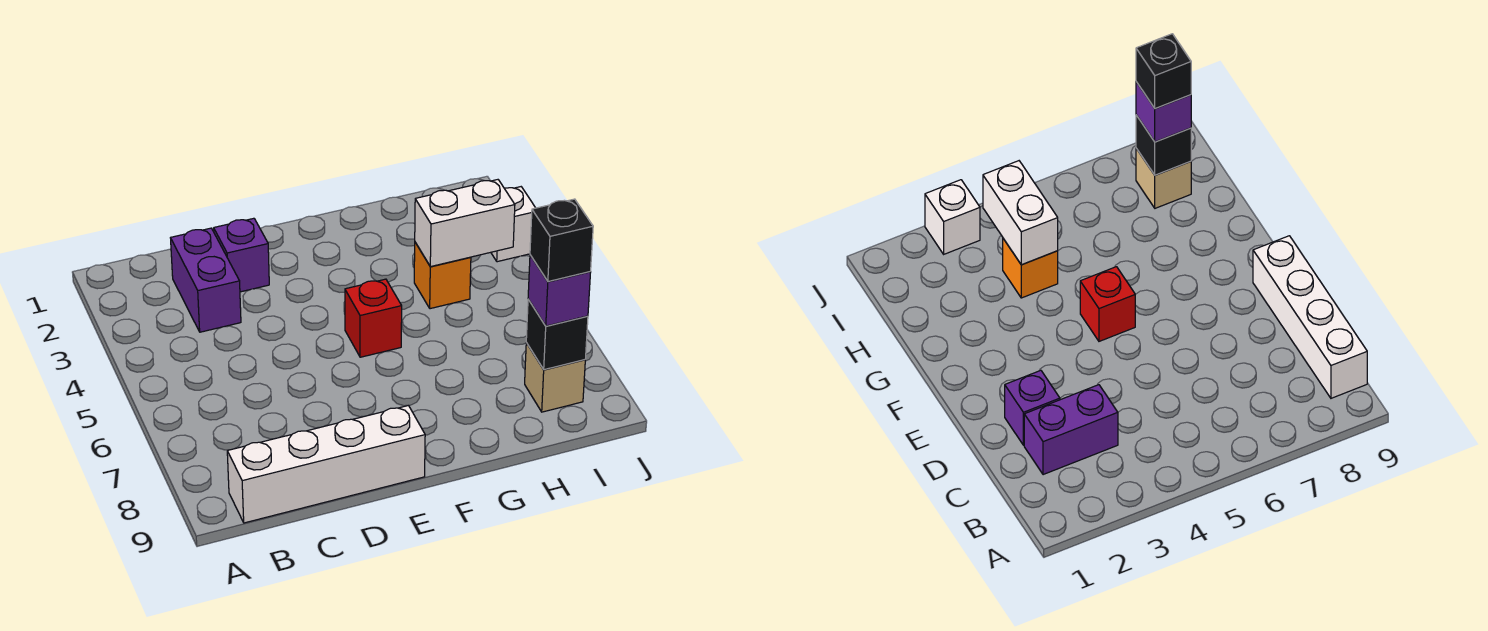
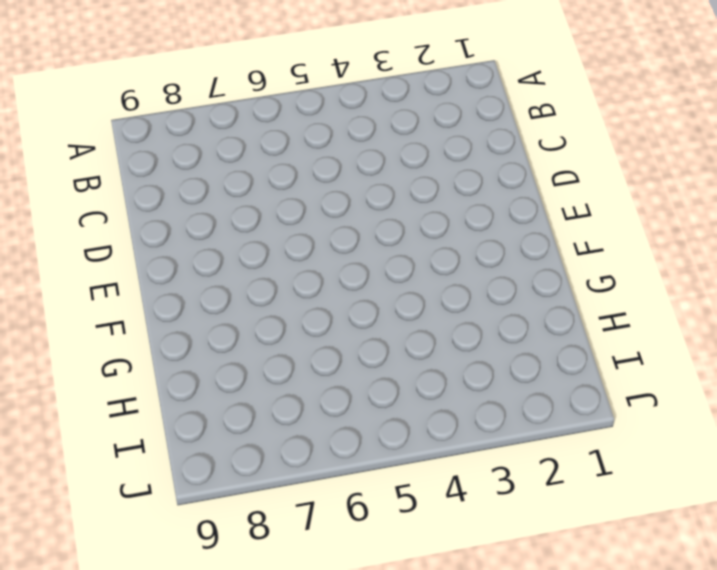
none -> white 1x4 brick [227,405,425,523]
none -> purple 1x2 brick [171,228,241,332]

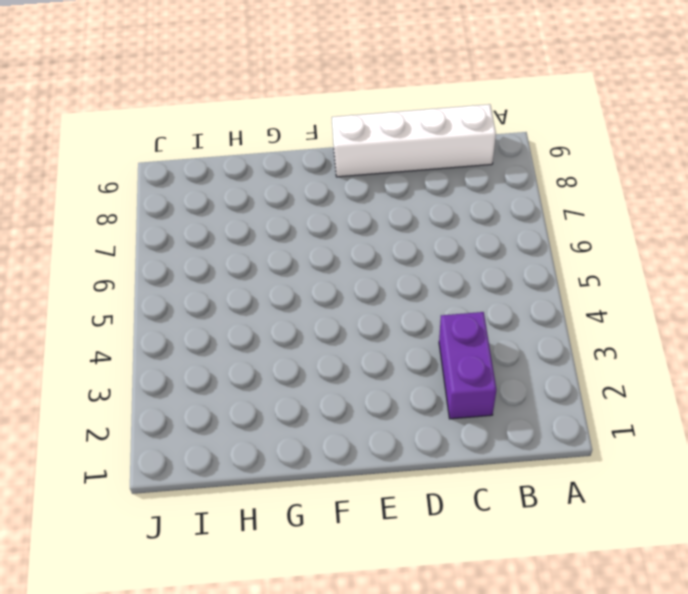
none -> purple 1x1 brick [214,218,269,292]
none -> red 1x1 brick [345,279,402,357]

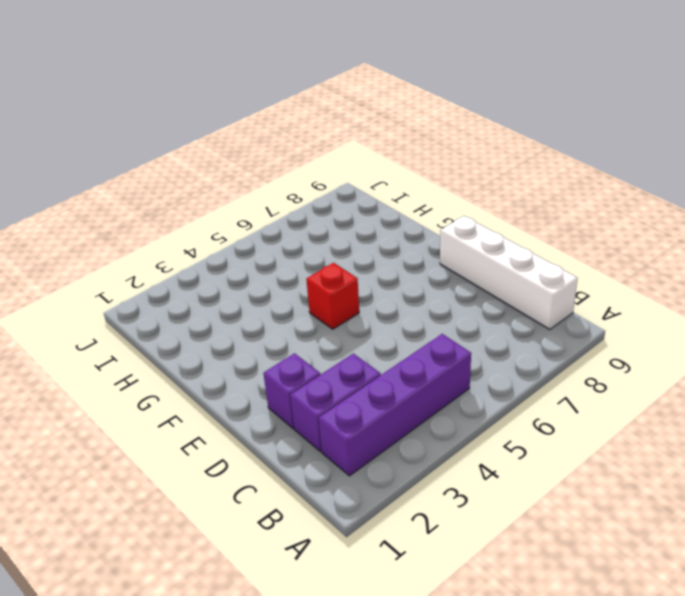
purple 1x4 brick [319,334,471,476] -> none
none -> orange 1x1 brick [414,242,471,309]
none -> tan 1x1 brick [525,343,585,412]

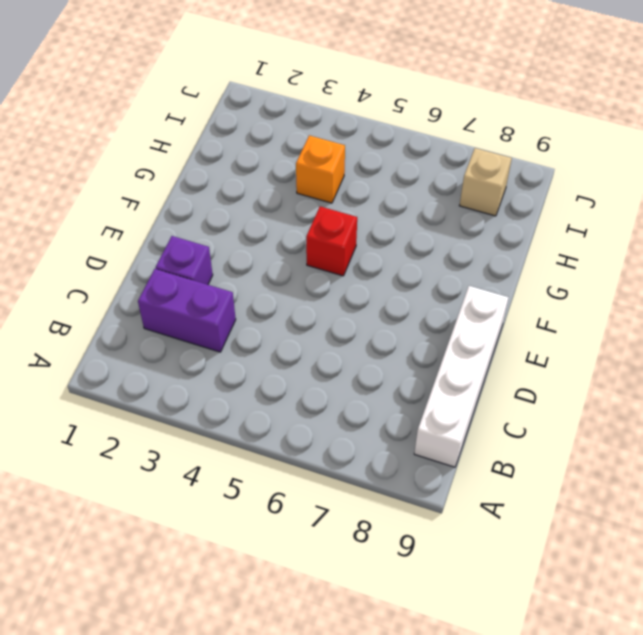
none -> white 1x1 brick [491,187,535,262]
none -> white 1x2 brick [415,180,515,267]

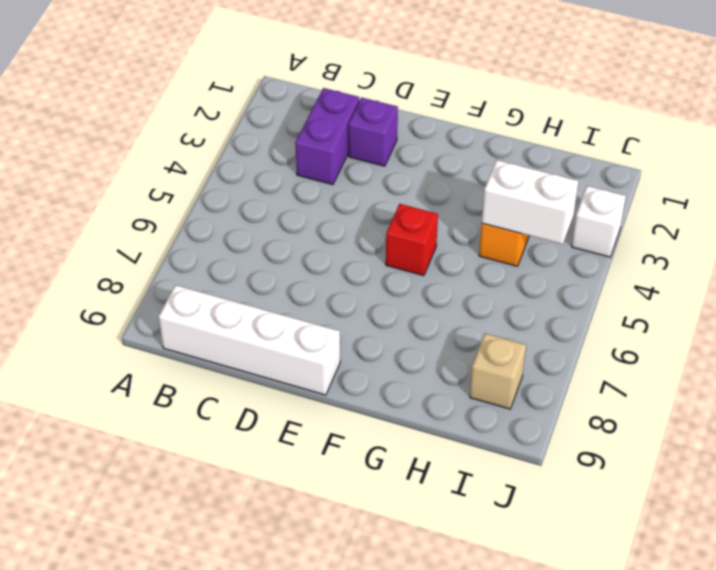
none -> black 1x1 brick [526,299,588,370]
none -> purple 1x1 brick [528,255,591,326]

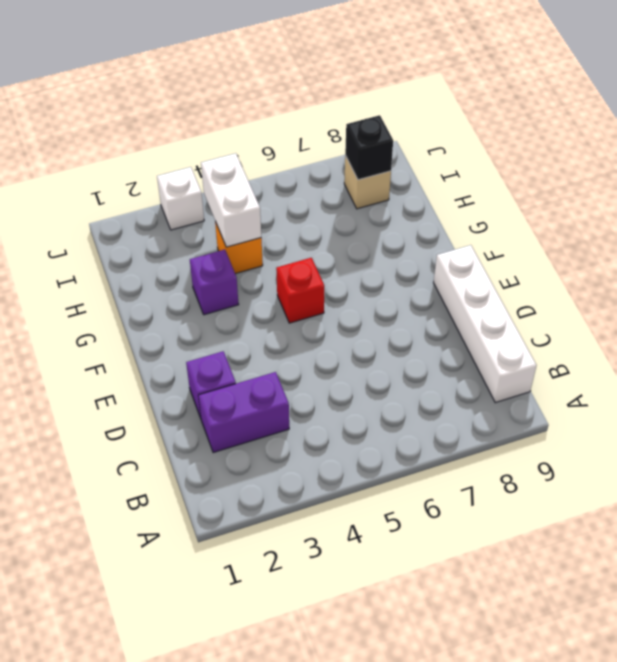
purple 1x1 brick [190,250,239,315] -> purple 1x1 brick moved to [528,255,591,326]
none -> black 1x1 brick [530,199,593,282]

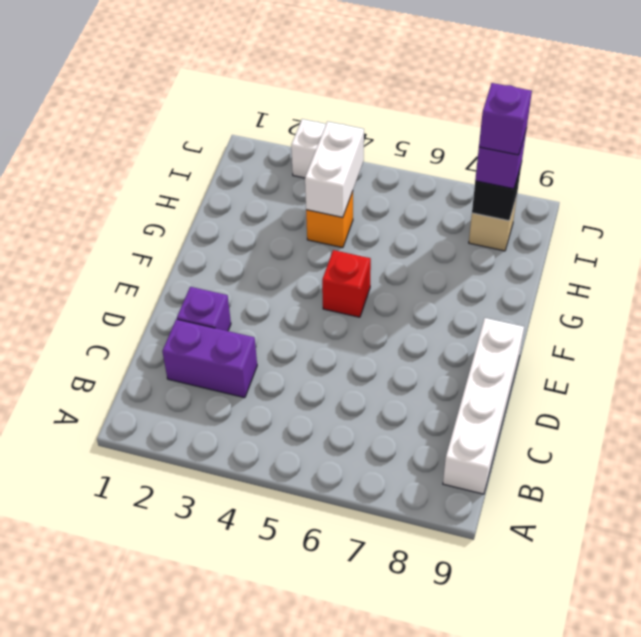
purple 1x1 brick [479,83,532,155] -> black 1x1 brick [530,199,593,282]

